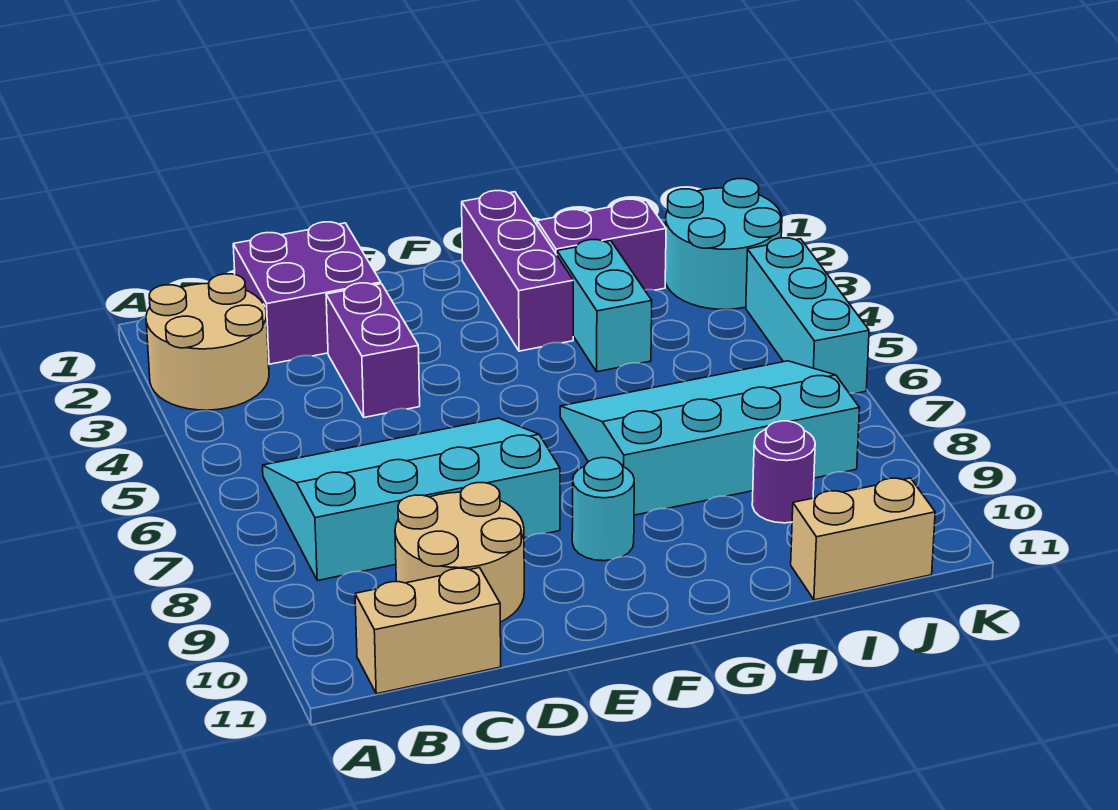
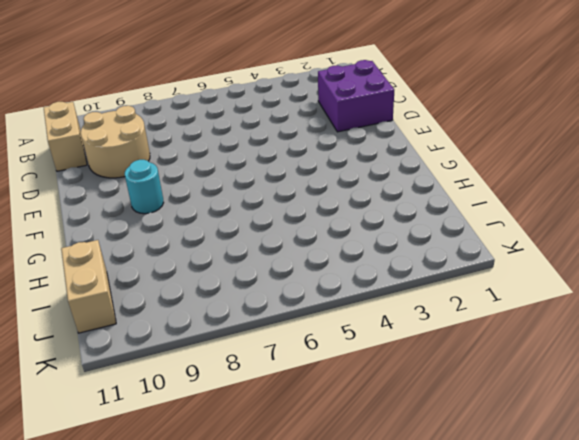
none -> tan 2x2 round brick [146,274,269,410]
none -> cyan 3x4 slope [263,418,560,581]
none -> purple 1x2 brick [326,283,420,417]

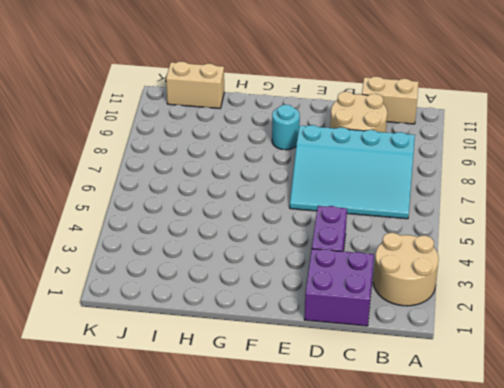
none -> purple 1x3 brick [462,191,573,351]
none -> cyan 3x4 slope [560,361,859,515]
none -> purple 1x2 brick [537,199,666,290]

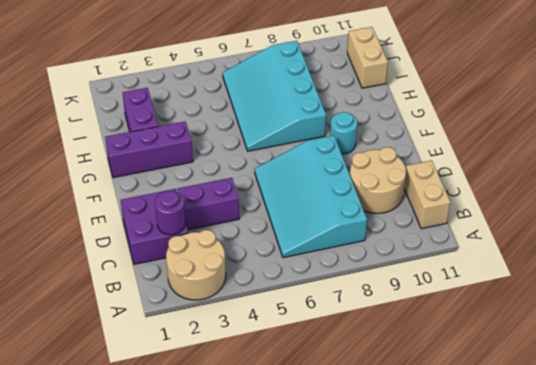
purple 1x1 round brick [155,191,185,235] -> purple 1x1 round brick moved to [752,421,815,523]
none -> cyan 1x2 brick [557,240,652,372]
none -> cyan 2x2 round brick [665,179,782,310]
none -> cyan 1x3 brick [746,238,869,394]

